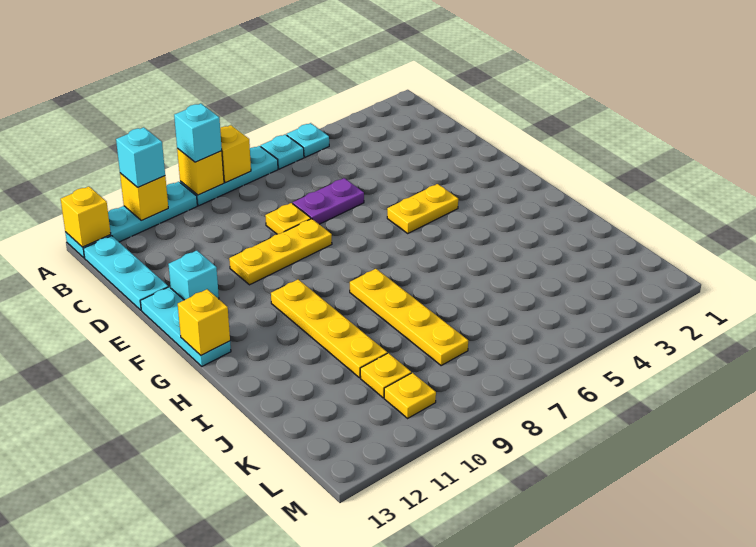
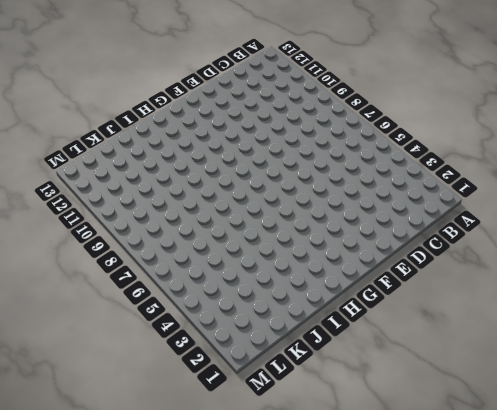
none -> cyan 1x1 plate [287,123,329,157]
none -> cyan 1x1 plate [261,134,304,169]
none -> cyan 1x3 plate [180,146,278,206]

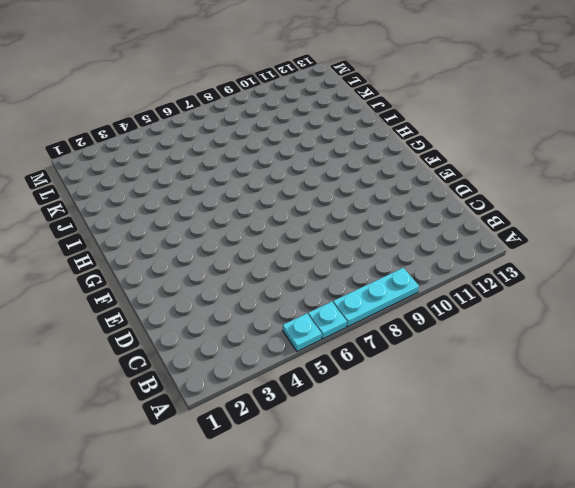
none -> cyan 1x4 plate [65,182,197,258]
none -> cyan 1x3 plate [84,236,168,310]
none -> purple 1x2 plate [293,178,364,224]

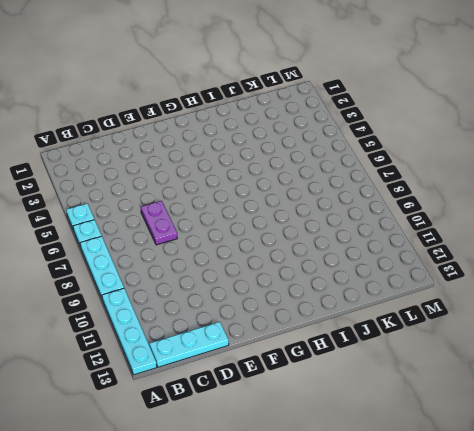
none -> yellow 1x1 plate [265,203,311,234]
none -> yellow 1x3 plate [229,219,332,285]
none -> cyan 1x1 brick [168,251,219,300]

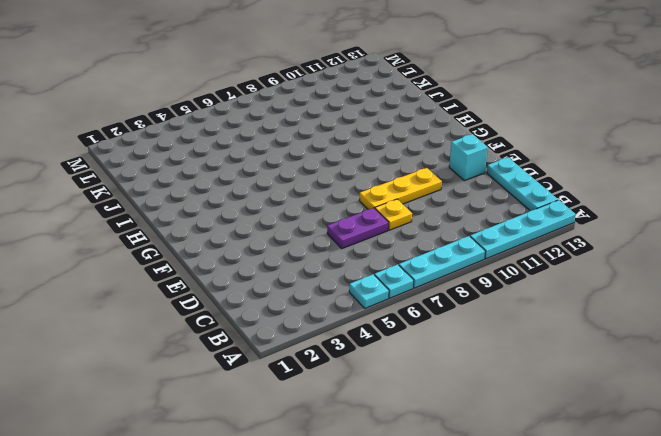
none -> cyan 1x3 plate [140,287,231,366]
none -> yellow 1x2 plate [387,184,458,233]
none -> yellow 1x4 plate [271,279,387,378]

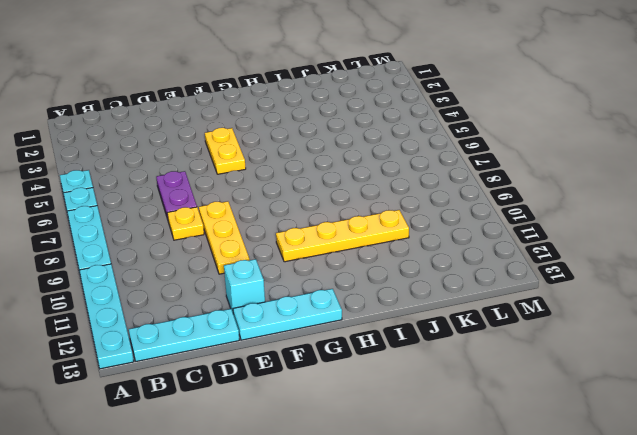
none -> yellow 1x4 plate [350,269,468,366]
none -> yellow 1x1 plate [360,353,411,398]
none -> yellow 1x1 plate [384,373,436,418]

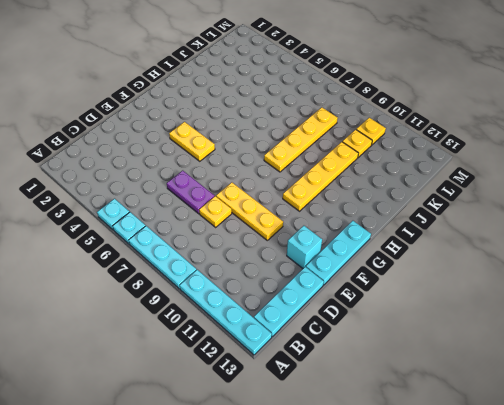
none -> yellow 1x1 brick [220,125,251,183]
none -> yellow 1x1 brick [177,148,224,195]
none -> yellow 1x1 brick [120,173,168,221]

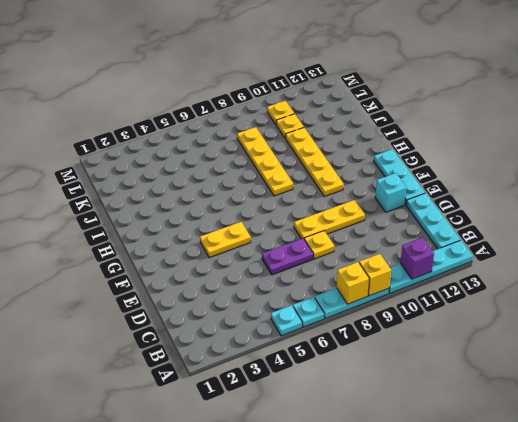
purple 1x1 brick [400,238,434,279] -> yellow 1x1 brick [120,173,168,221]
none -> yellow 1x1 brick [61,187,111,247]
none -> yellow 1x1 brick [178,289,230,355]
none -> cyan 1x1 brick [174,103,222,162]

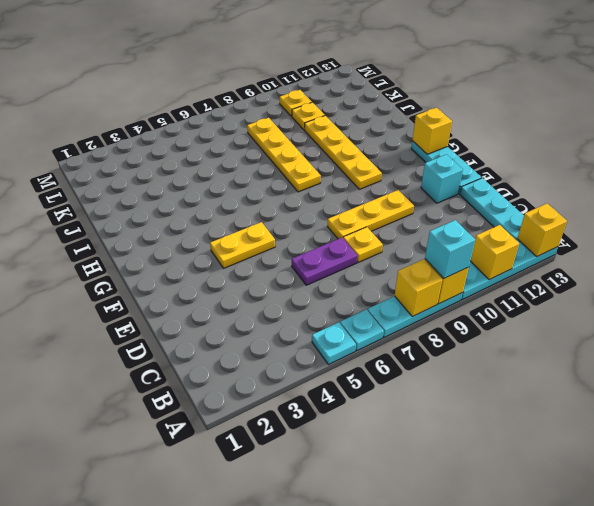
none -> cyan 1x1 brick [116,127,165,187]

